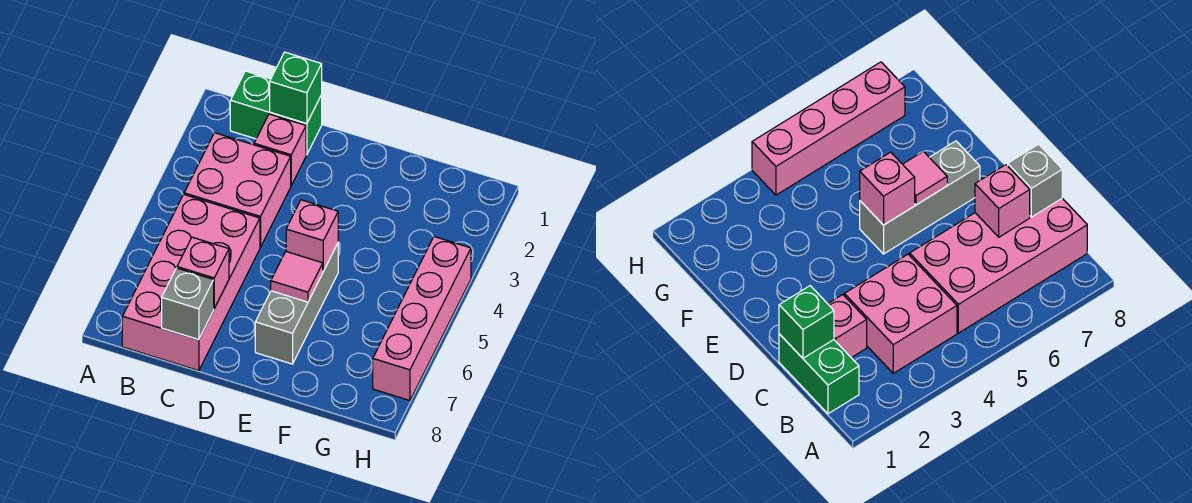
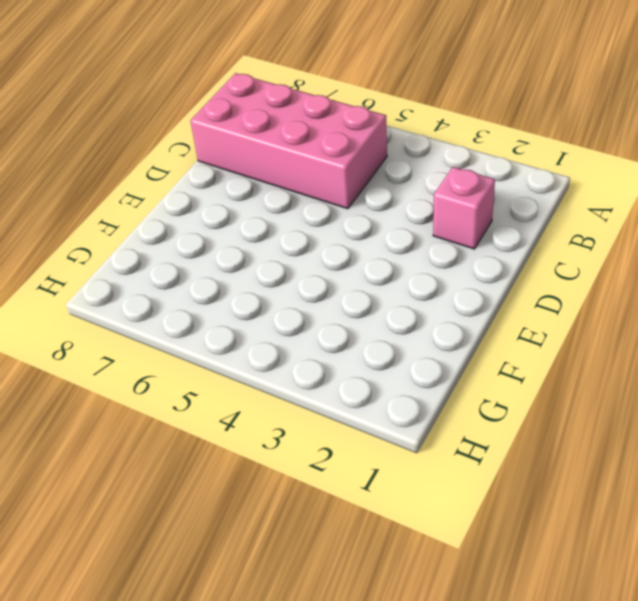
none -> green 1x2 brick [230,71,322,155]
none -> pink 2x2 brick [184,133,291,247]

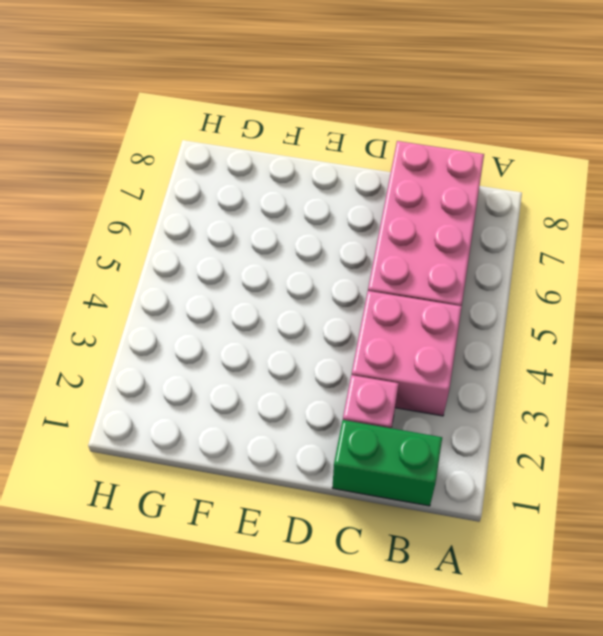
none -> grey 1x3 brick [255,243,338,364]
none -> pink 1x4 brick [373,237,471,401]

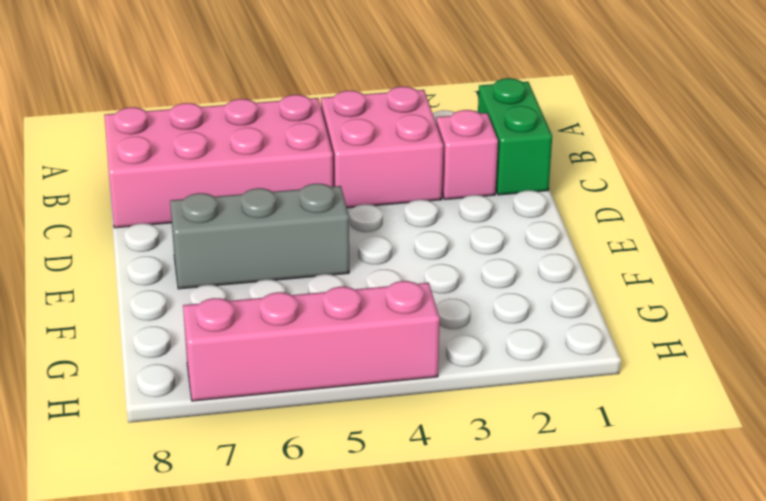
none -> green 1x1 brick [270,52,322,124]
none -> pink 1x1 brick [177,237,229,308]

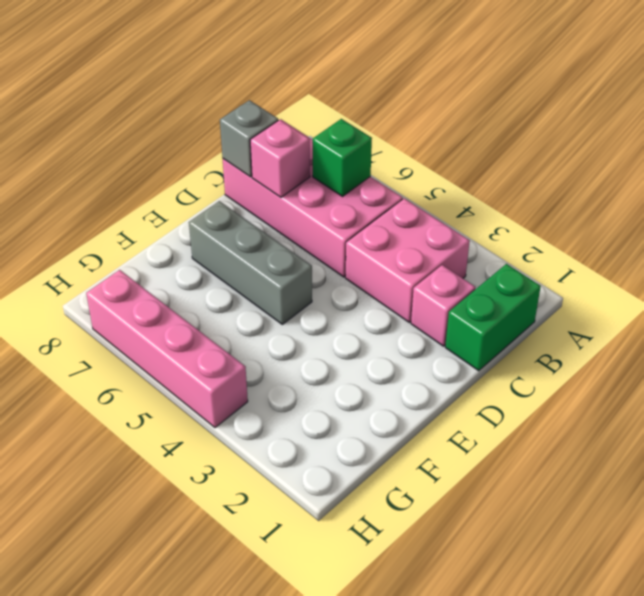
green 1x1 brick [313,119,372,196] -> green 1x1 brick moved to [270,52,322,124]
none -> pink 1x1 brick [286,200,338,271]
none -> pink 1x1 tile [271,252,323,302]

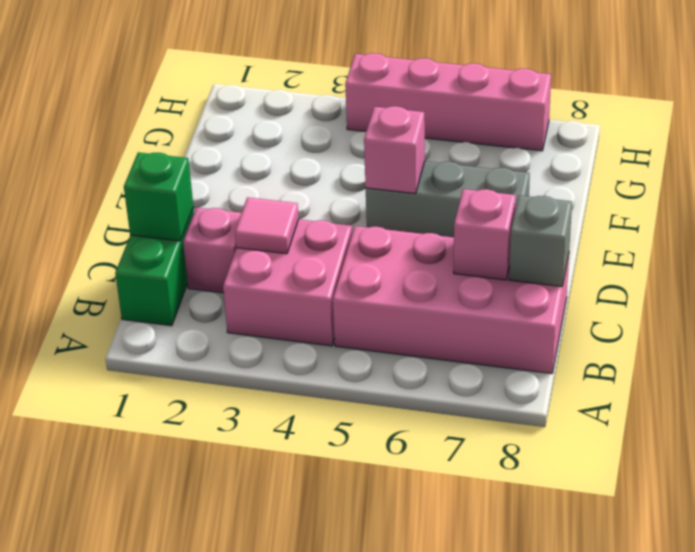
pink 1x1 tile [235,197,299,254] -> pink 1x1 tile moved to [271,252,323,302]

